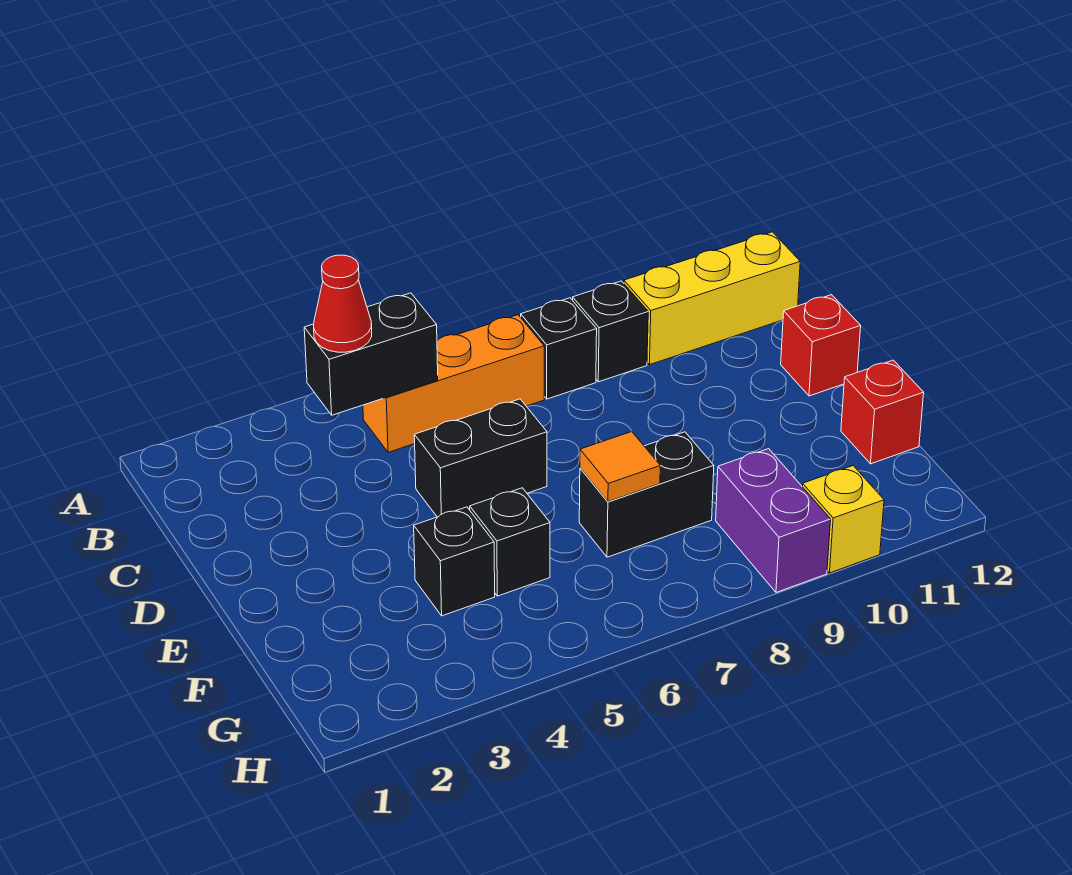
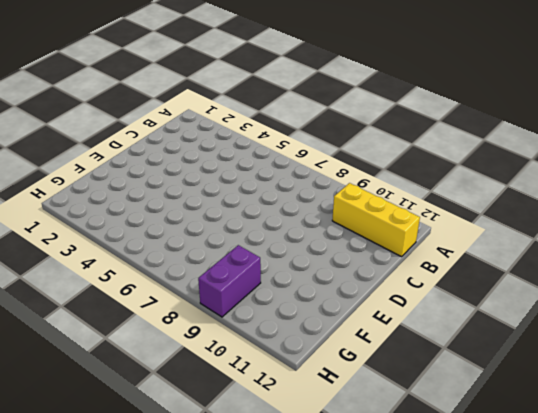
none -> orange 1x3 brick [363,315,544,452]
none -> black 1x1 brick [521,298,597,399]
none -> black 1x1 brick [573,281,648,382]

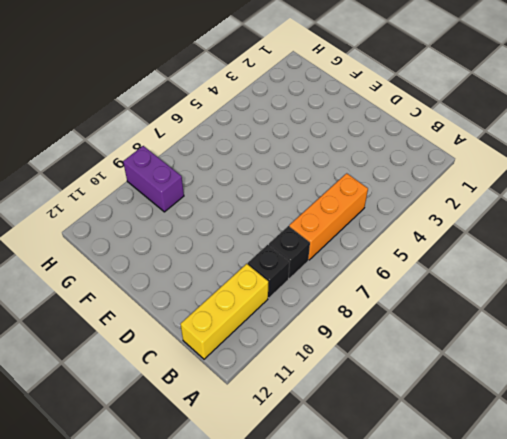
none -> black 1x2 brick [414,399,547,517]
none -> red 1x1 brick [781,295,861,396]
none -> black 1x1 brick [414,507,495,616]

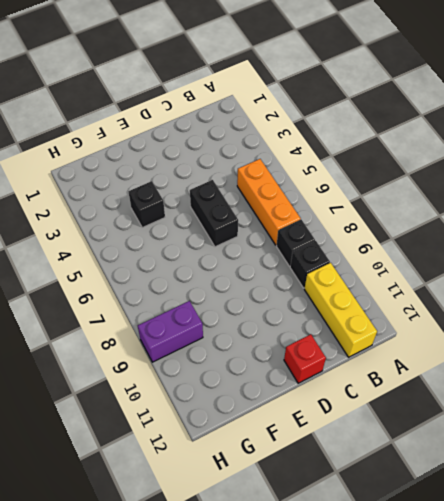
none -> black 1x1 brick [470,488,550,596]
none -> black 1x2 brick [579,432,714,557]
none -> red 1x1 brick [841,360,924,464]

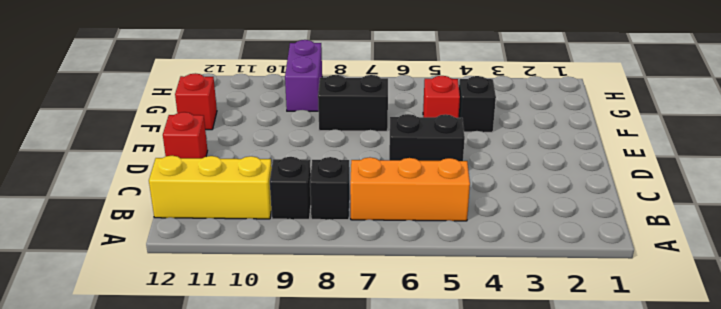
red 1x1 brick [423,76,460,118] -> black 1x1 brick [470,488,550,596]
none -> yellow 1x1 brick [802,466,884,573]
none -> black 1x2 brick [304,293,438,415]
none -> orange 1x1 tile [580,431,660,502]

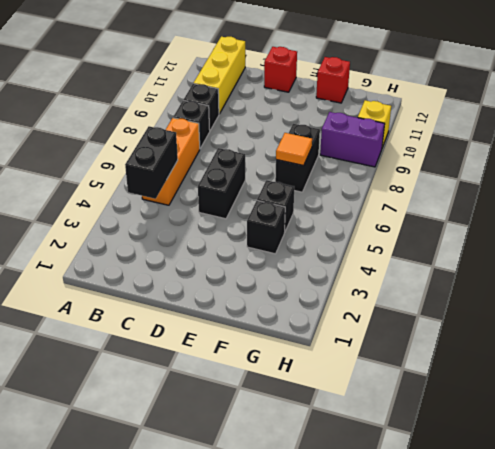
none -> red 1x1 cone [314,255,372,352]

